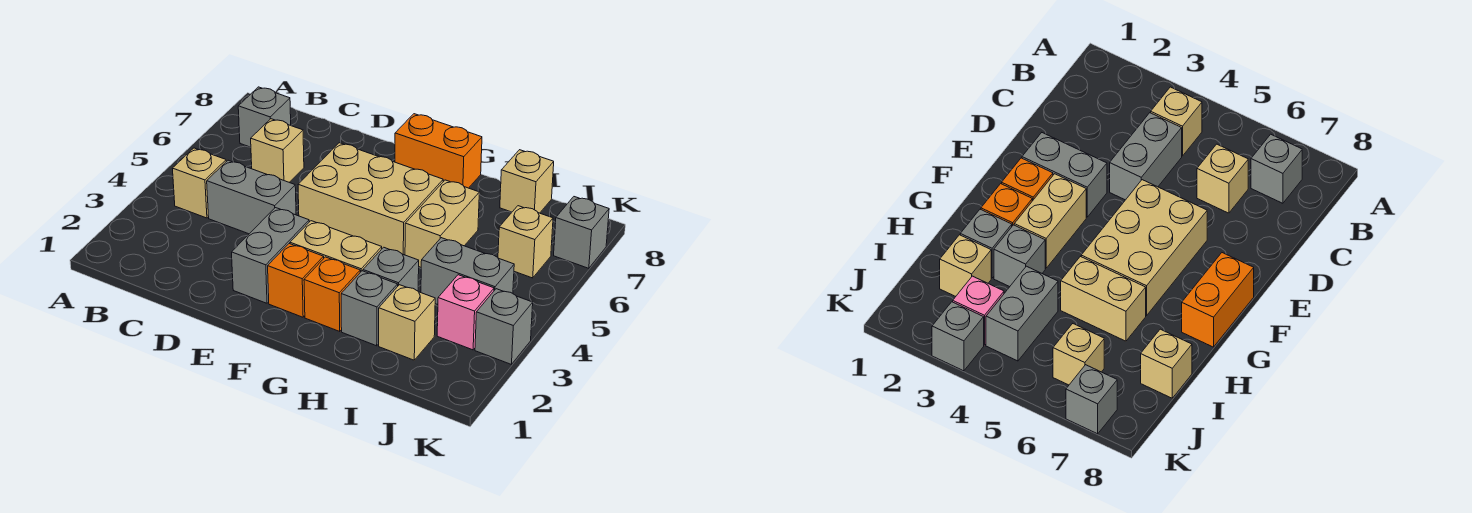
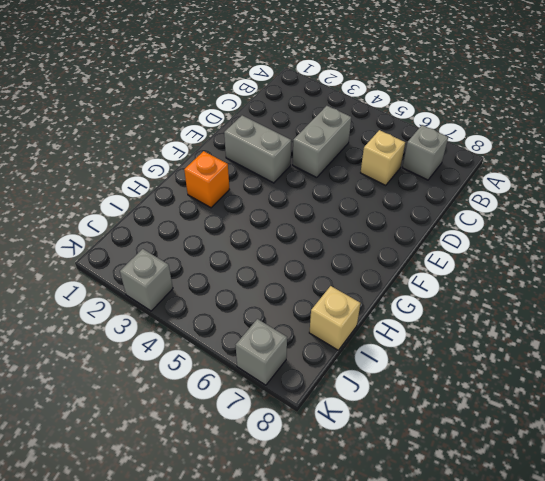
none -> tan 1x1 brick [172,148,226,218]
none -> tan 2x3 brick [298,143,443,255]
none -> orange 1x1 brick [268,244,324,317]

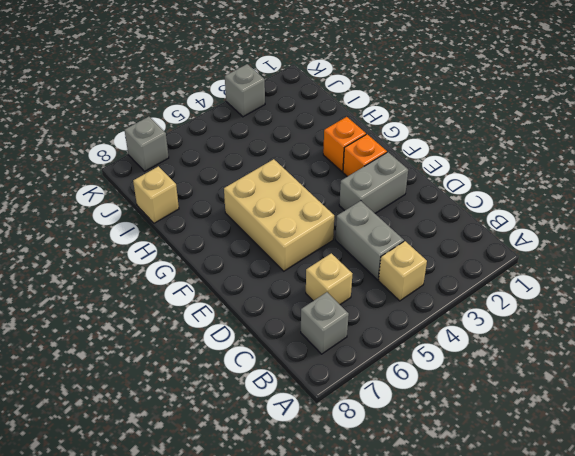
none -> tan 1x2 brick [290,221,382,272]
none -> orange 1x2 brick [395,114,482,188]
none -> grey 1x1 brick [341,271,398,346]

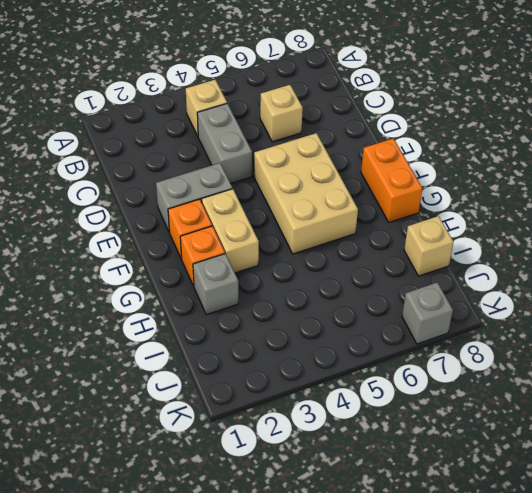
none -> grey 1x1 brick [238,87,291,147]
none -> grey 1x1 brick [363,247,419,291]
none -> tan 1x2 brick [405,180,479,267]

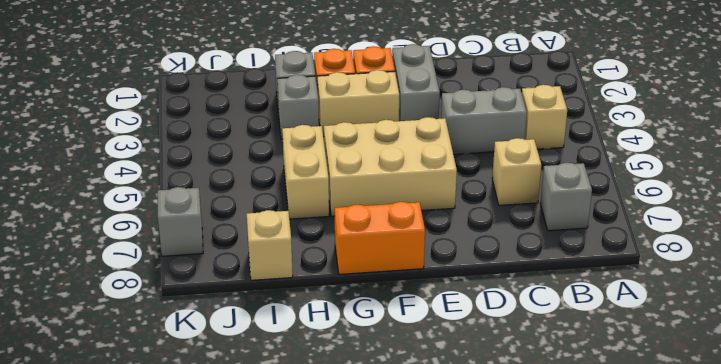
none -> tan 1x1 brick [379,285,435,360]
none -> grey 1x2 brick [421,238,514,305]
none -> pink 1x1 brick [437,275,494,350]

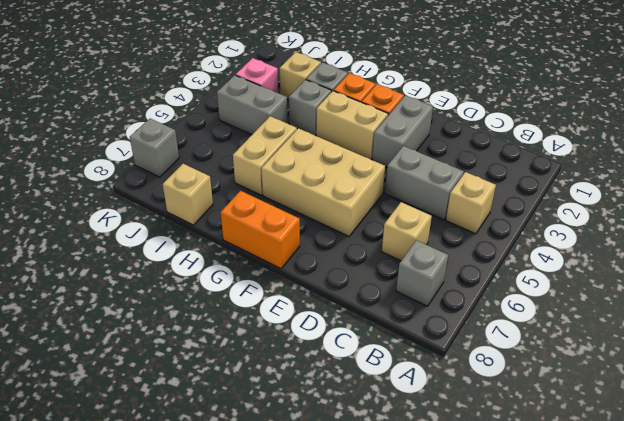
none -> tan 1x1 brick [498,206,553,278]
none -> grey 1x1 brick [475,289,533,365]

